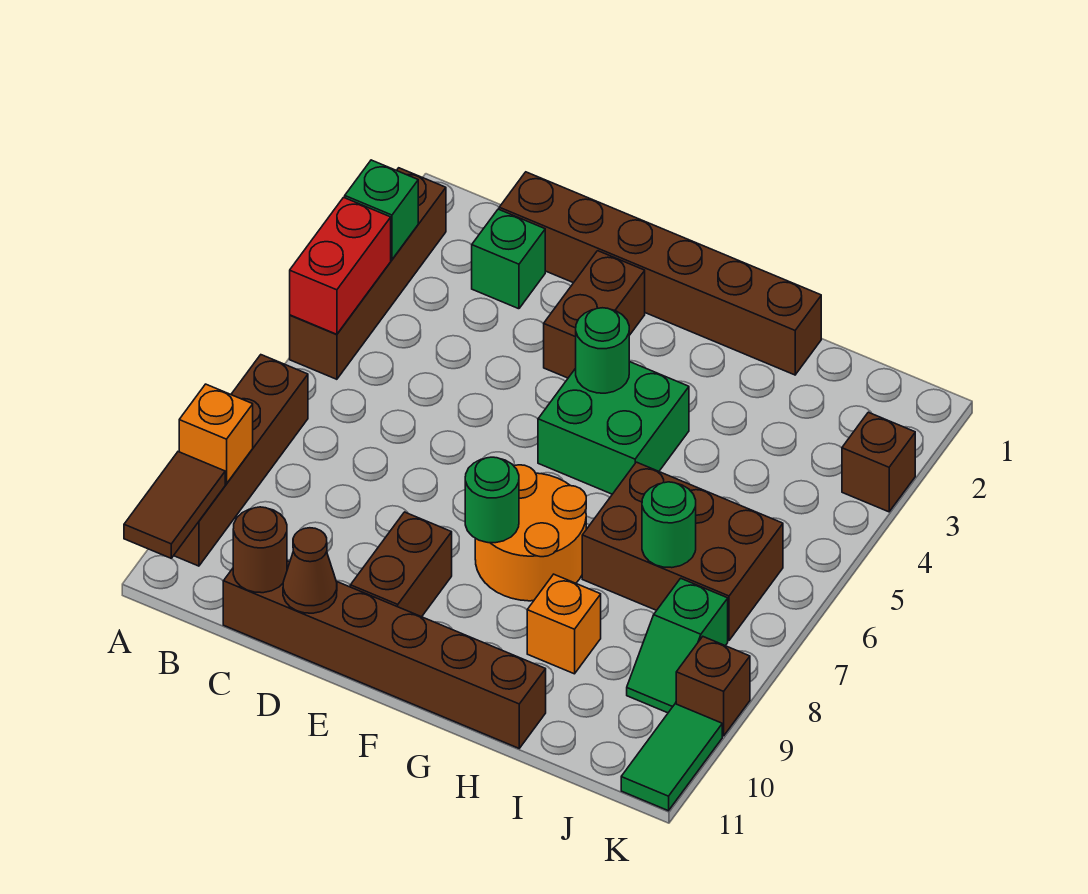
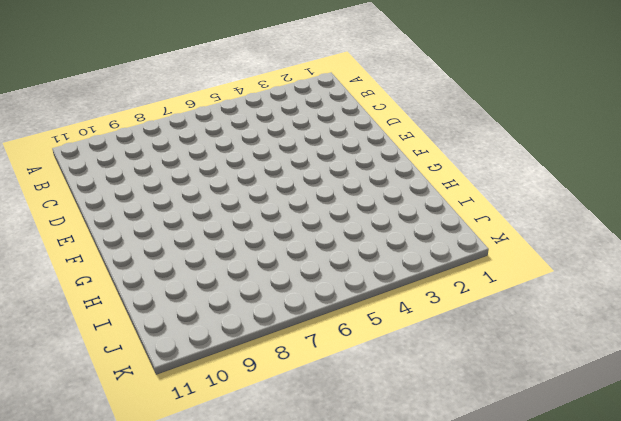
none -> brown 1x4 brick [290,168,446,379]
none -> brown 1x4 brick [174,355,308,566]
none -> brown 1x6 brick [499,172,821,375]

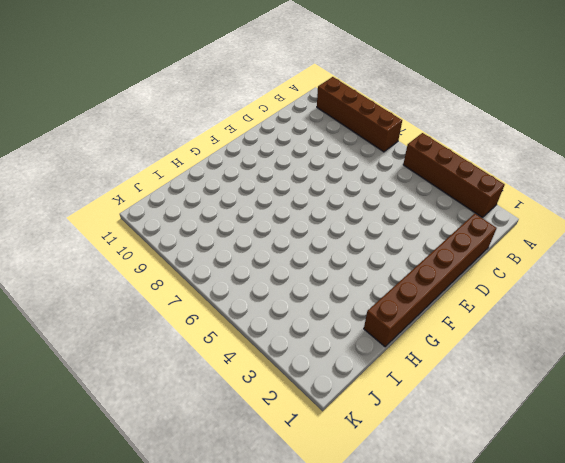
none -> green 1x1 brick [472,209,545,309]
none -> brown 1x6 brick [223,561,546,748]
none -> brown 1x2 brick [544,251,645,378]

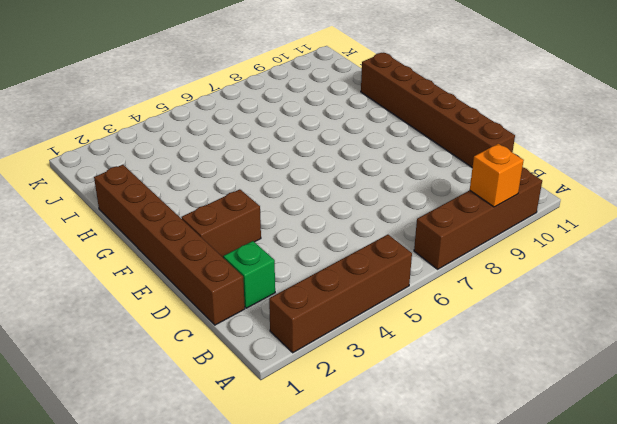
none -> brown 1x2 brick [350,512,452,617]
none -> green 2x2 brick [538,362,689,494]
none -> orange 2x2 round brick [475,465,586,601]

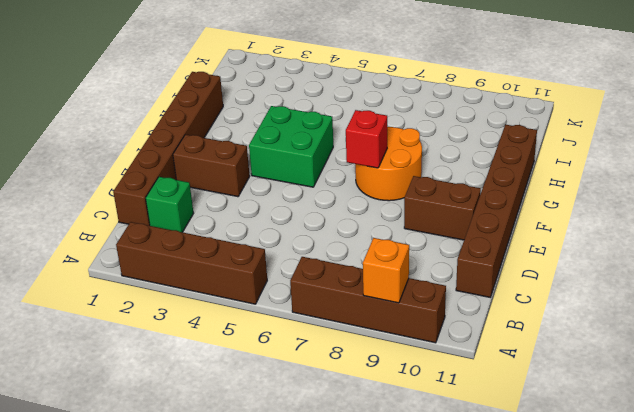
red 1x1 brick [346,110,387,168] -> none
none -> brown 2x3 brick [582,462,783,640]
none -> orange 1x1 brick [527,574,601,674]
none -> green 1x2 slope [627,578,728,713]

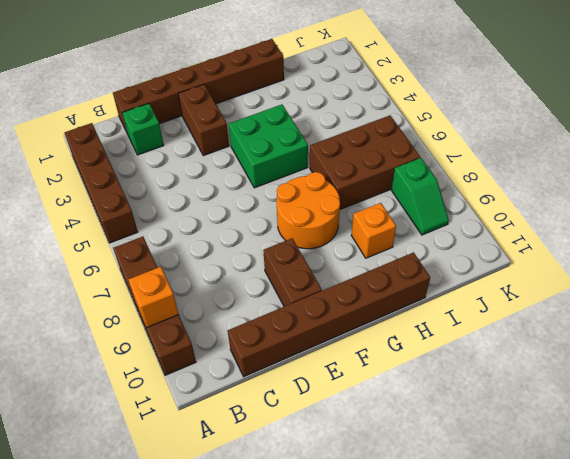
none -> brown 1x1 brick [842,412,915,512]
none -> brown 1x1 brick [676,637,750,736]
none -> green 1x2 tile [621,704,722,811]

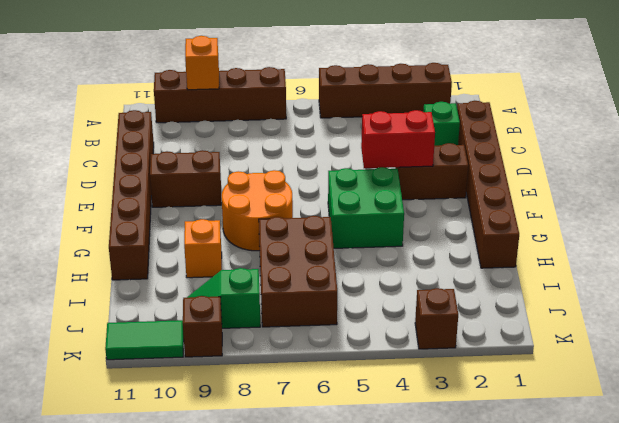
red 1x2 brick [361,110,435,168] -> red 1x2 brick moved to [290,197,391,334]
none -> green 1x1 brick [345,160,418,260]
none -> brown 1x2 tile [124,452,225,558]
none -> brown 1x1 round brick [233,507,287,593]

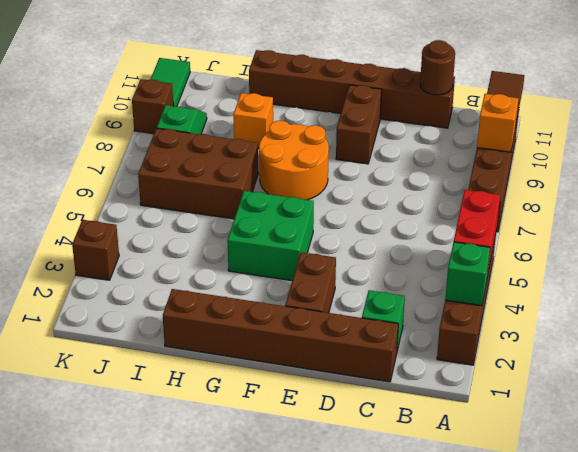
none -> brown 1x1 cone [283,528,337,613]
none -> green 1x1 round brick [576,308,629,393]
none -> green 1x1 round brick [465,457,519,543]

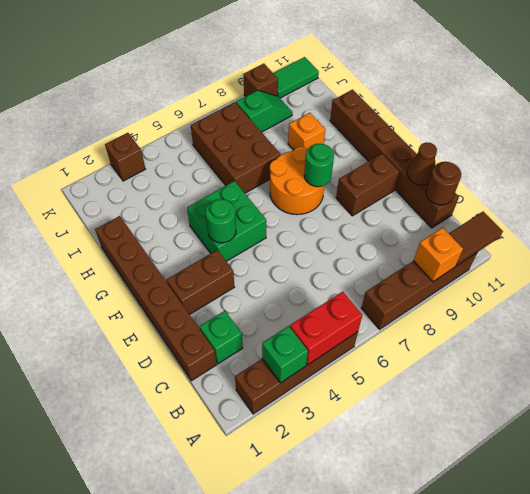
none -> green 1x1 round brick [642,482,696,568]

